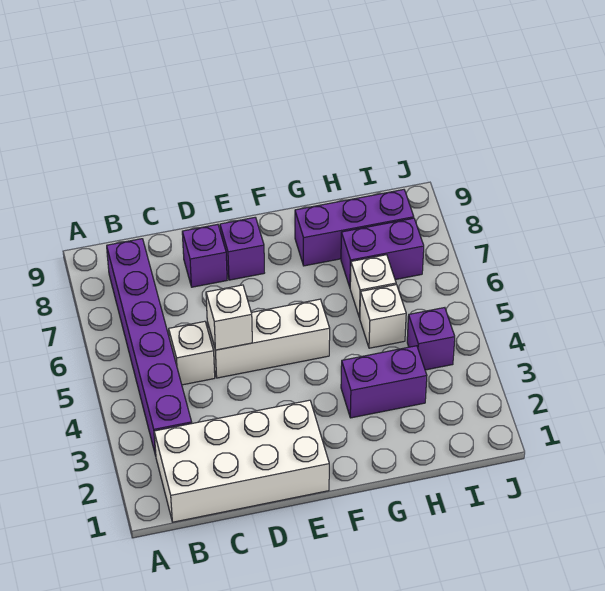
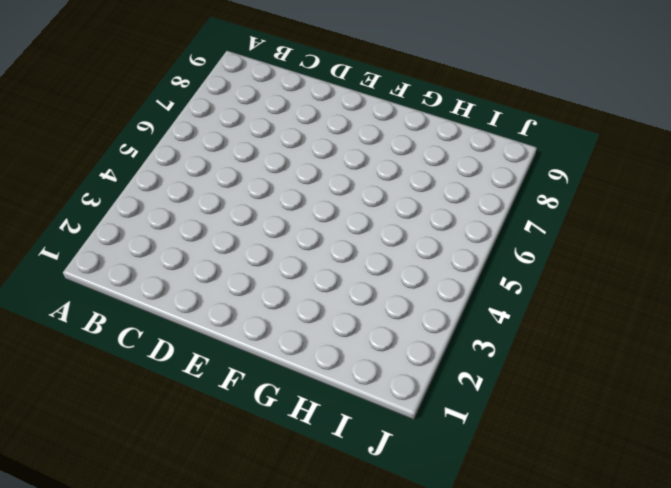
none -> white 2x4 brick [154,400,329,522]
none -> purple 1x6 brick [107,239,192,456]
none -> white 1x1 brick [169,321,215,385]

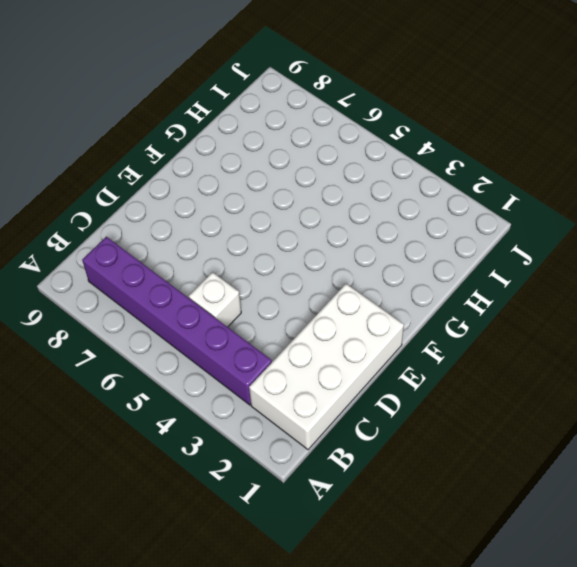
none -> white 1x3 brick [207,299,330,378]
none -> purple 1x1 brick [182,224,227,287]
none -> purple 1x1 brick [220,217,264,280]

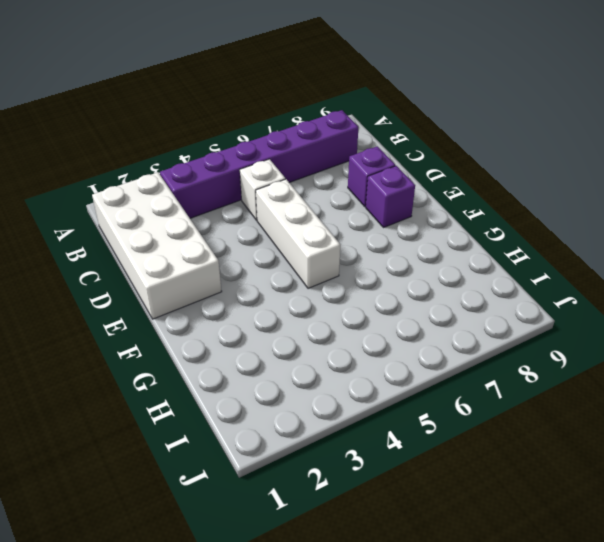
none -> purple 1x2 brick [341,346,427,418]
none -> purple 1x3 brick [295,190,414,266]
none -> white 1x1 brick [360,285,406,348]

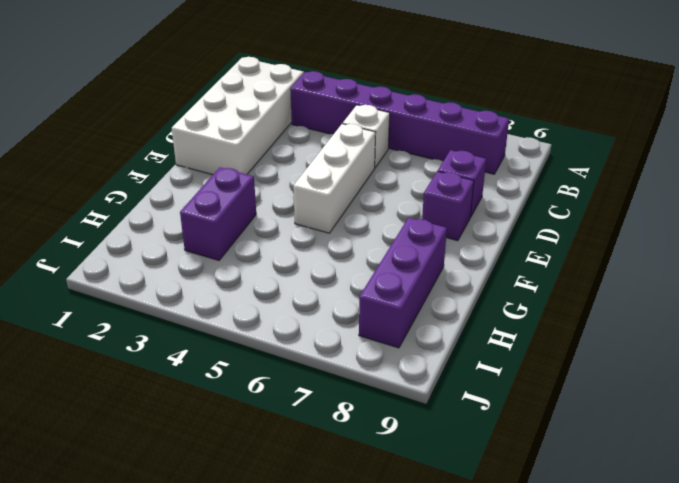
none -> white 1x1 brick [360,285,406,348]
none -> white 1x1 brick [350,255,396,318]
none -> purple 1x2 brick [341,218,424,287]

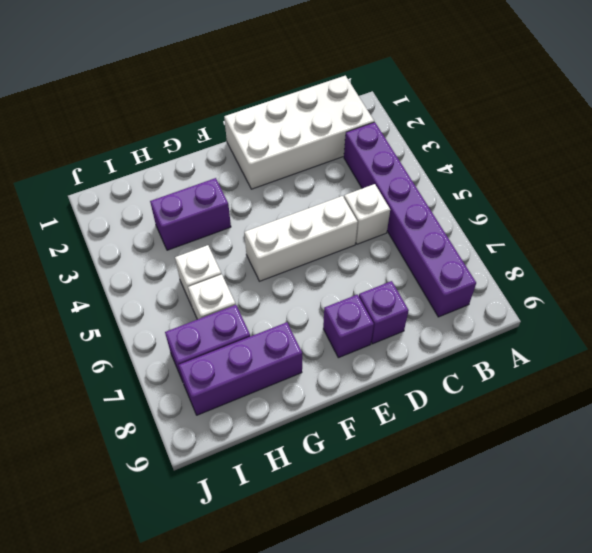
none -> purple 1x1 brick [407,308,455,370]
none -> white 1x1 brick [206,285,252,350]

